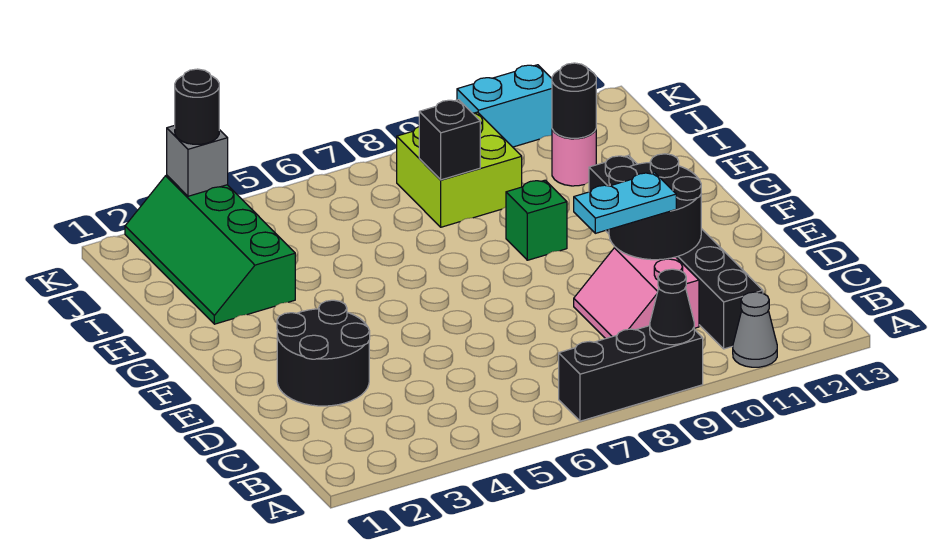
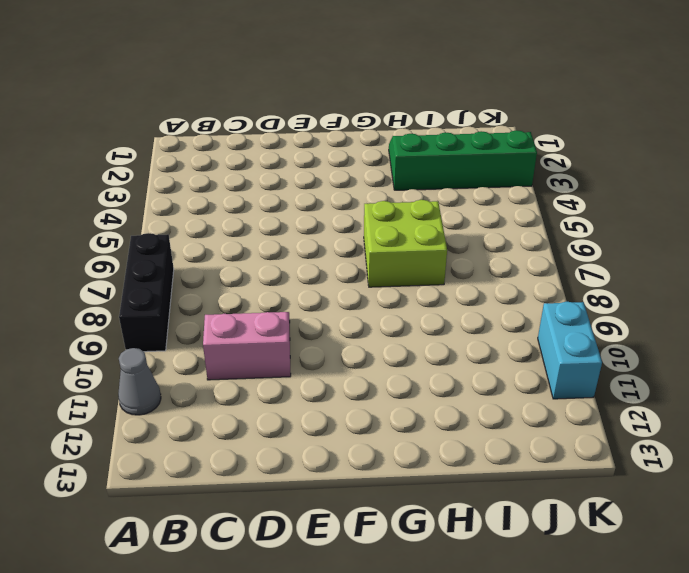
lime 2x2 brick [364,200,447,287] -> lime 2x2 brick moved to [397,112,522,227]
none -> black 1x6 brick [589,155,763,349]
none -> black 2x2 round brick [277,300,370,406]
none -> green 1x1 brick [506,180,567,260]

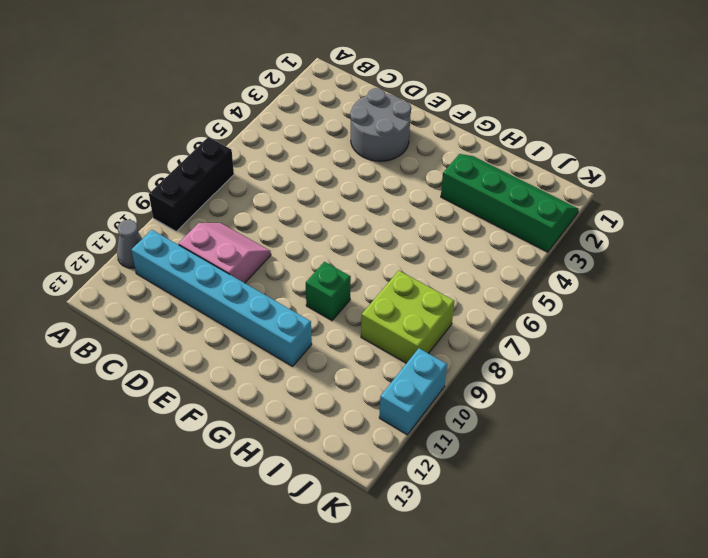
cyan 1x6 brick [131,230,312,366] -> black 1x6 brick [589,155,763,349]
grey 2x2 round brick [350,88,411,161] -> black 2x2 round brick [277,300,370,406]
none -> pink 1x1 round brick [552,129,596,186]
none -> black 1x1 cone [650,269,694,345]
none -> black 2x2 round brick [609,154,701,260]

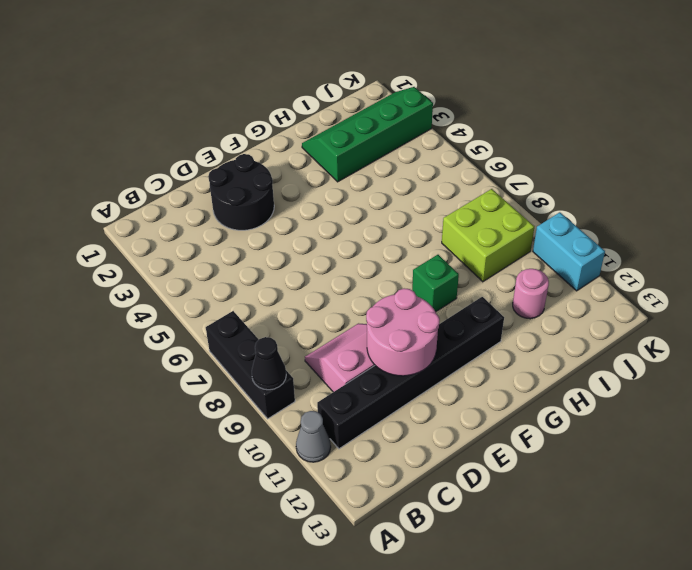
pink 2x2 round brick [366,288,440,376] -> black 2x2 round brick [609,154,701,260]
none -> black 1x1 brick [419,100,480,180]
none -> black 1x1 round brick [552,63,596,138]
none -> grey 1x1 brick [167,125,228,196]

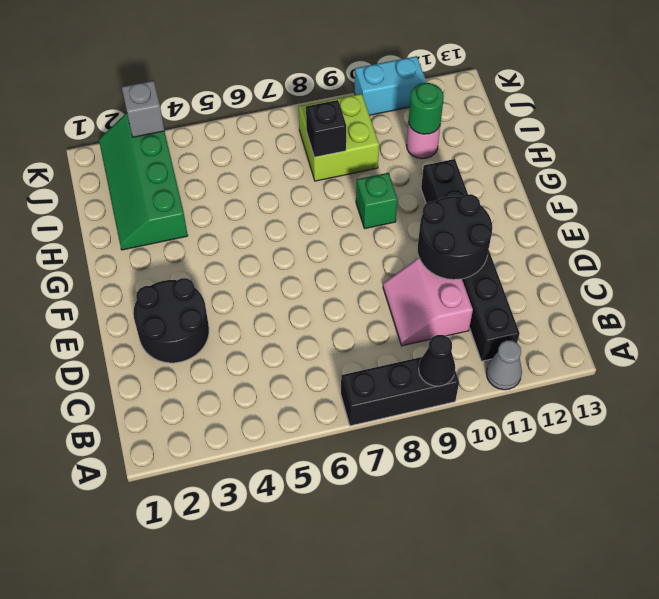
green 1x1 round brick [409,83,444,134] -> black 1x1 round brick [552,63,596,138]
none -> cyan 1x2 plate [574,173,676,233]
none -> black 1x1 round brick [175,69,219,144]

